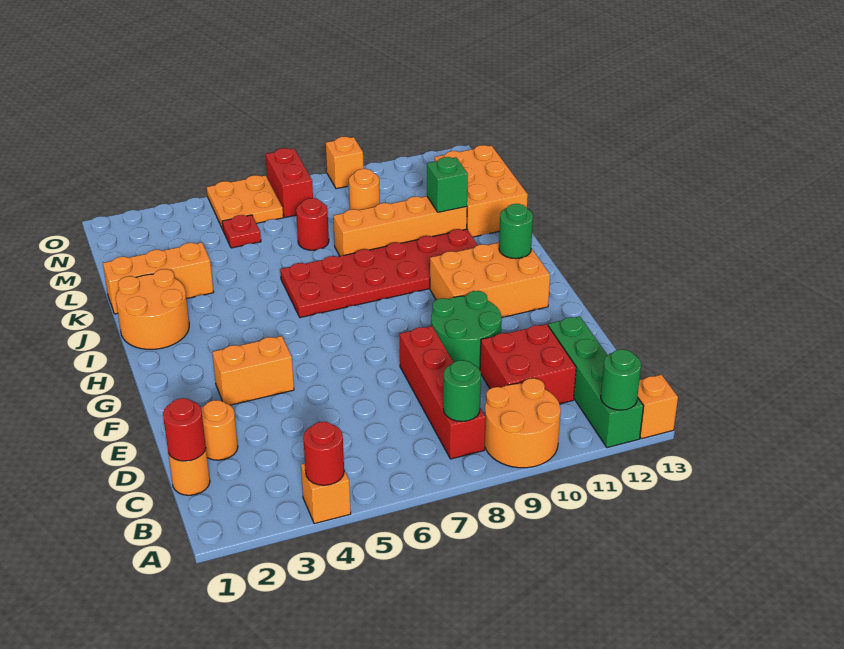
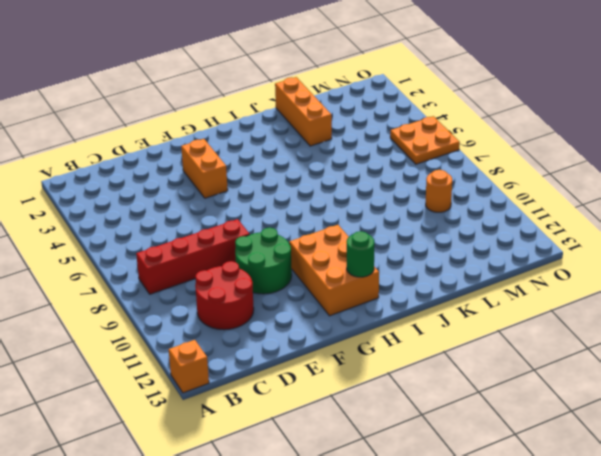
red 2x2 round brick [195,261,254,330] -> red 2x2 brick [480,324,576,404]
none -> orange 1x1 brick [301,463,351,524]
none -> orange 2x2 round brick [485,378,561,468]
none -> green 1x4 brick [548,316,643,448]

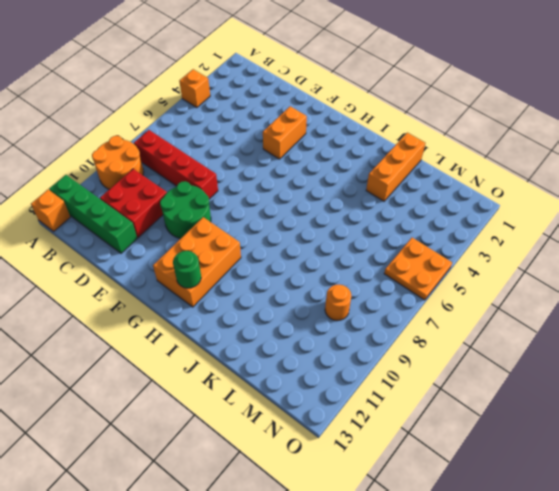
none -> orange 1x1 round brick [168,449,210,495]
none -> orange 1x1 round brick [201,400,238,460]
none -> orange 2x2 round brick [116,269,189,349]

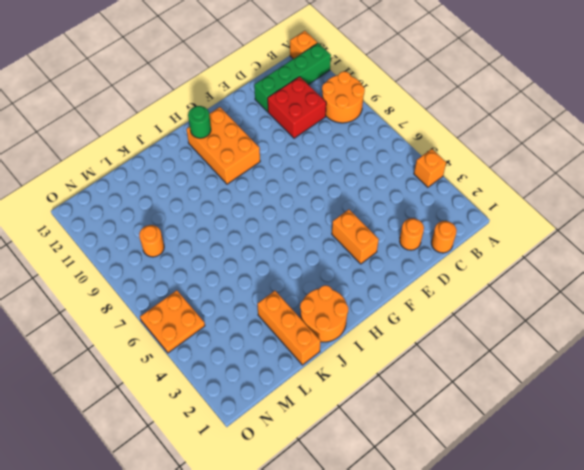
none -> red 1x4 brick [400,326,486,459]
none -> green 2x2 round brick [431,291,502,370]
none -> red 2x6 plate [280,229,478,318]

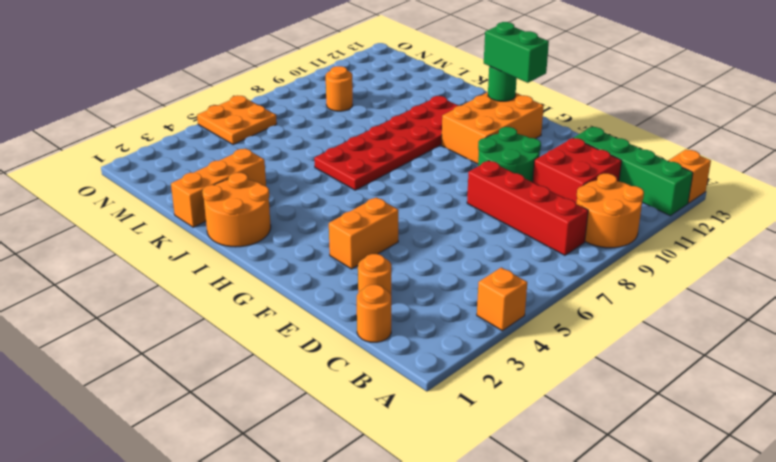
green 1x2 brick [484,22,549,83] -> none
none -> orange 1x4 brick [334,196,467,256]
none -> orange 2x3 brick [435,145,528,237]
none -> red 1x1 round brick [296,198,329,250]

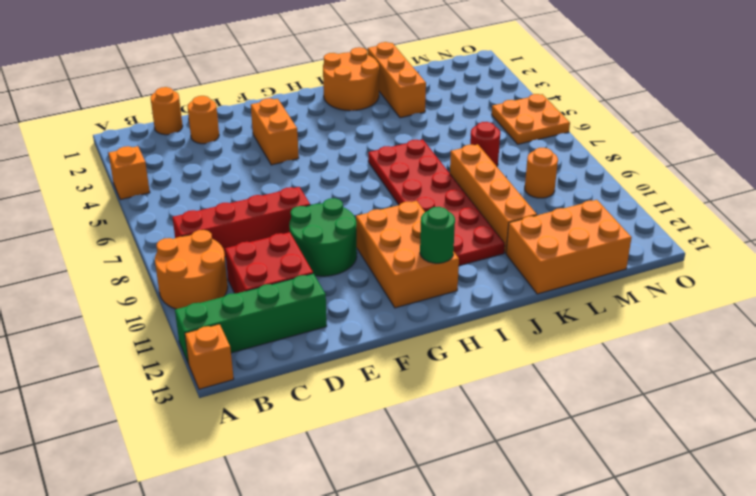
none -> red 1x1 plate [222,215,261,248]
none -> red 1x2 brick [266,148,313,217]
none -> orange 1x1 brick [326,137,364,189]

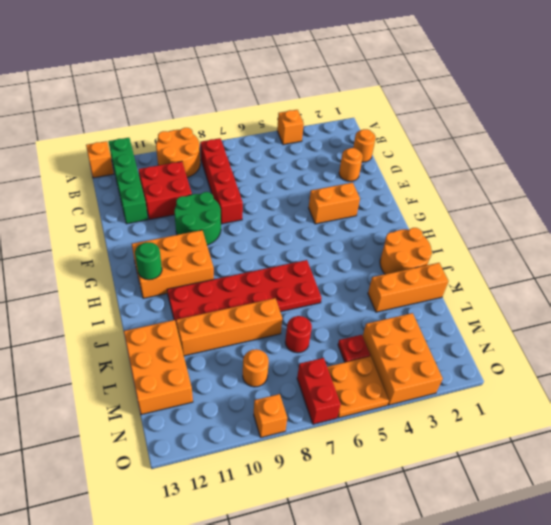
orange 2x3 brick [363,313,443,405] -> none
none -> red 1x1 round brick [303,422,344,485]
none -> green 1x1 round brick [601,349,641,410]
none -> green 1x1 round brick [443,360,481,421]

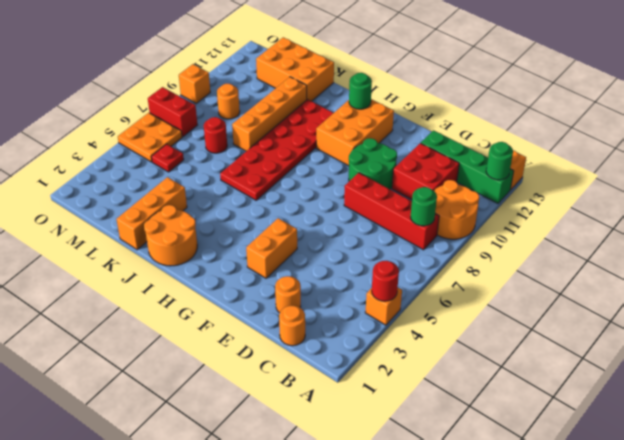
none -> red 1x1 round brick [163,398,206,461]
none -> green 1x1 brick [427,157,468,212]

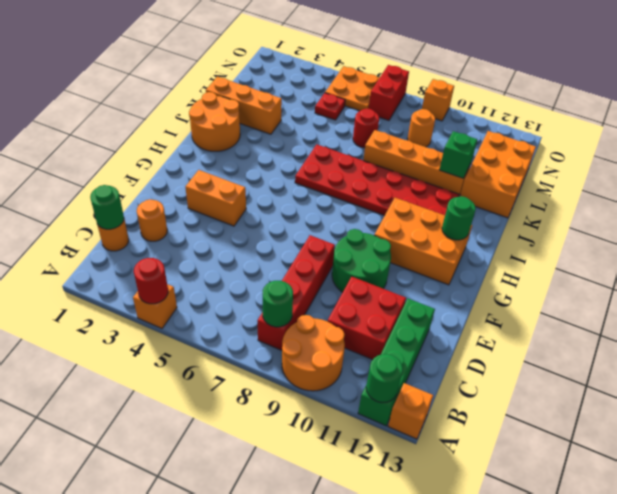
green 1x1 round brick [90,185,124,229] -> red 1x1 round brick [163,398,206,461]

